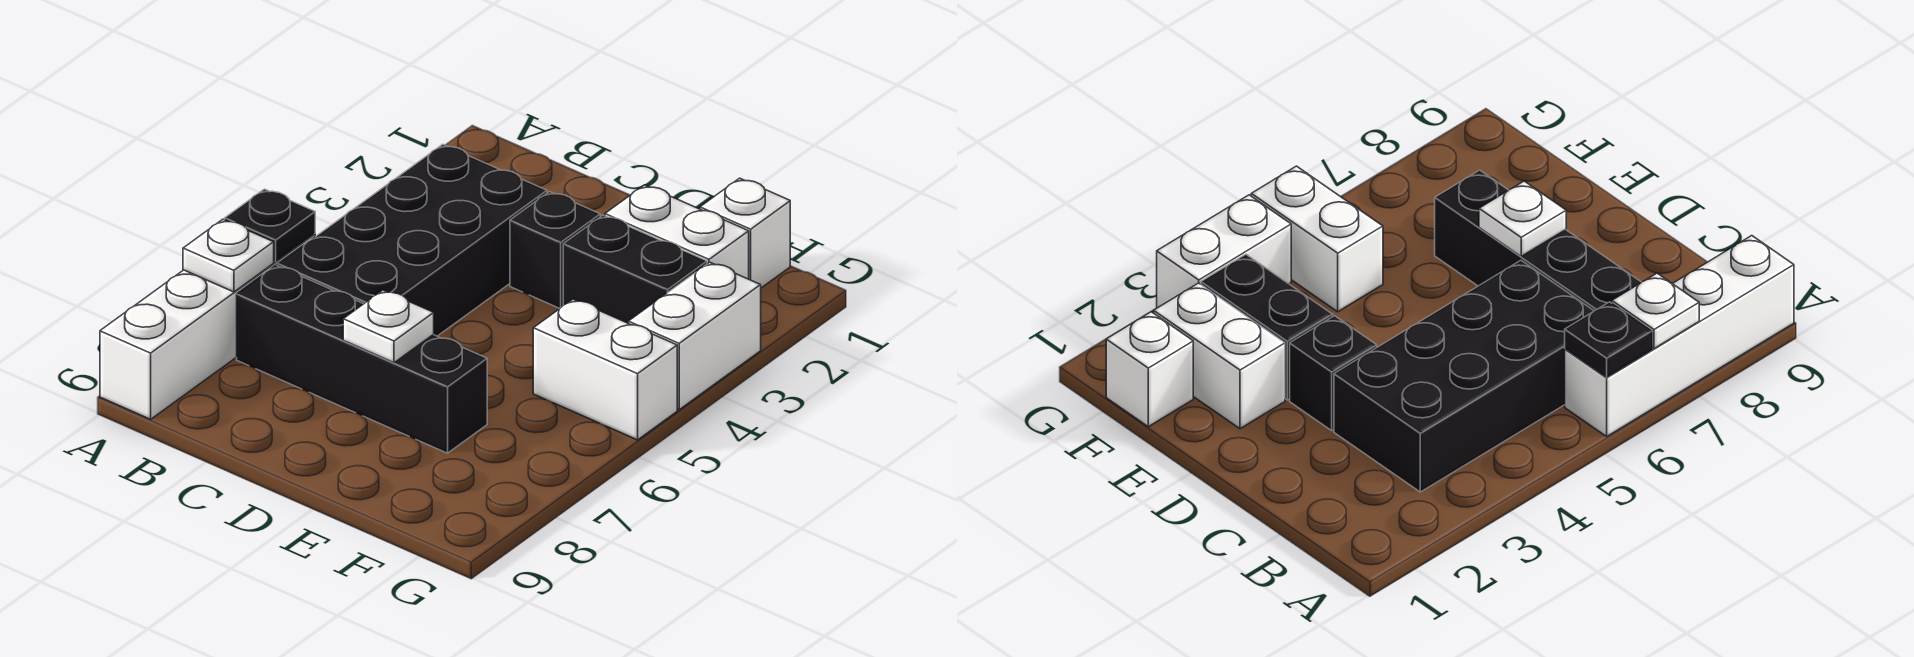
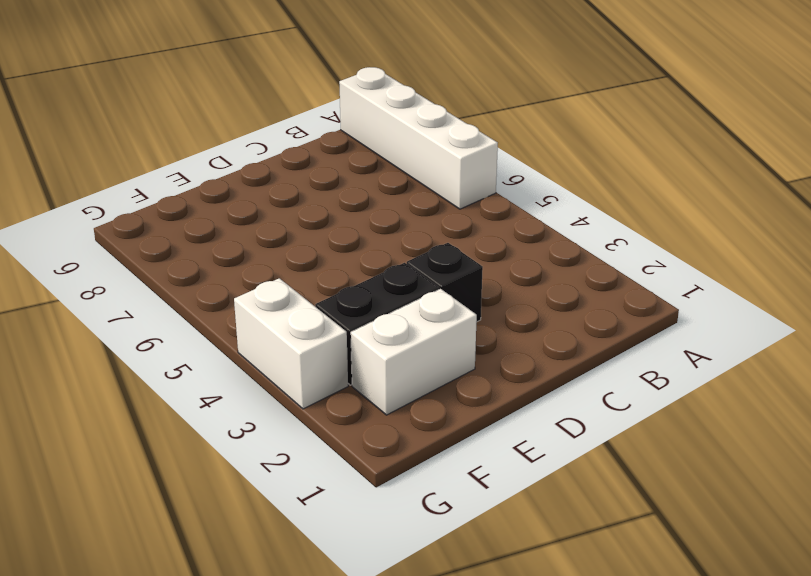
none -> black 2x4 brick [278,144,547,336]
none -> black 1x4 brick [237,265,487,453]
none -> white 1x1 brick [700,178,790,288]

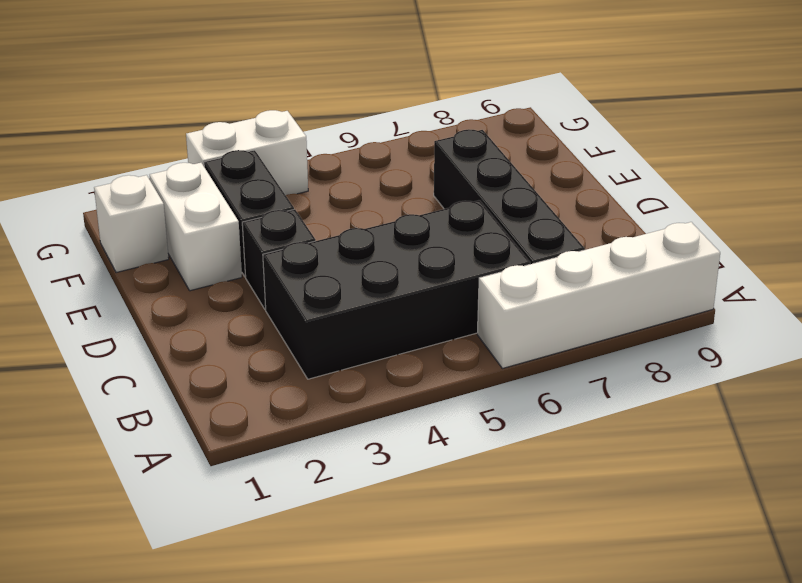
none -> white 1x2 brick [533,299,677,440]
none -> black 1x1 plate [225,189,315,262]
none -> white 1x1 plate [183,219,274,292]

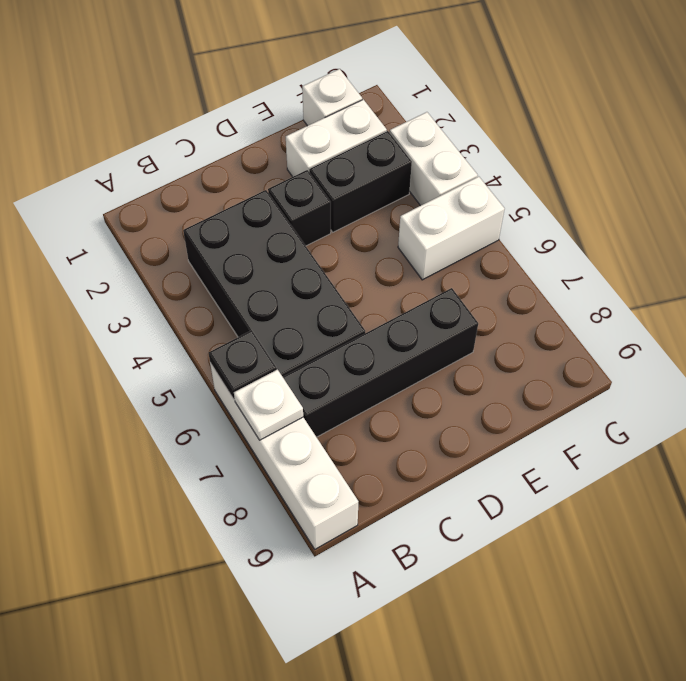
none -> white 1x1 plate [343,290,434,363]

